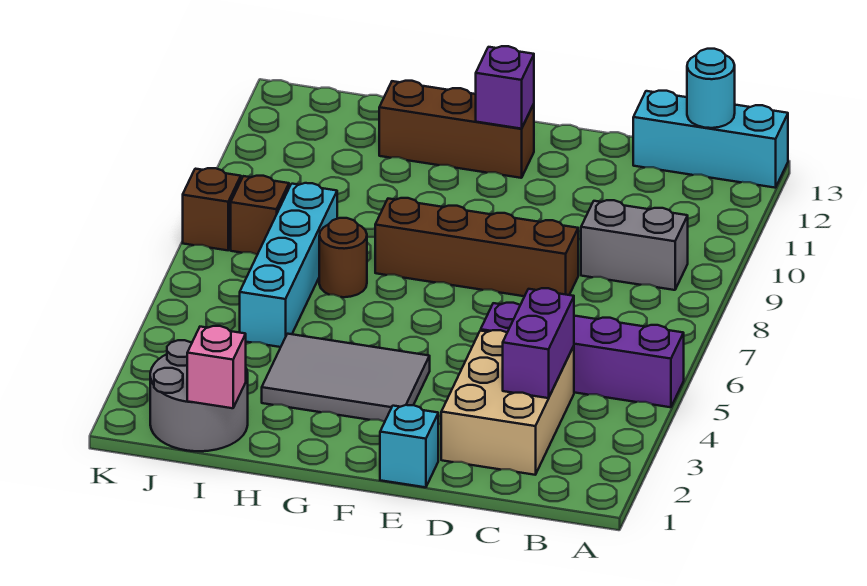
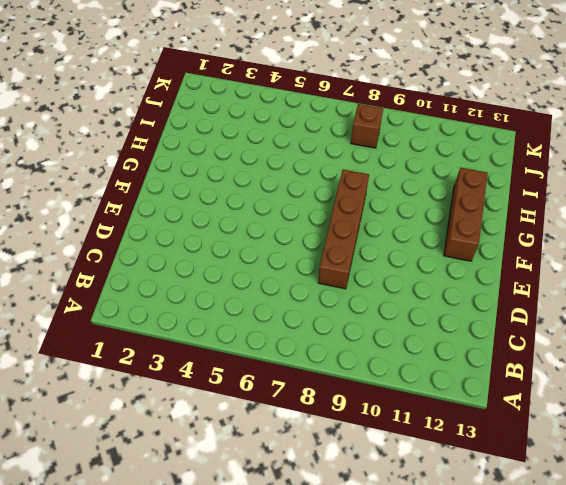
none -> purple 1x4 brick [481,303,684,407]
none -> cyan 1x3 brick [633,91,788,188]
none -> grey 1x2 brick [581,200,688,290]

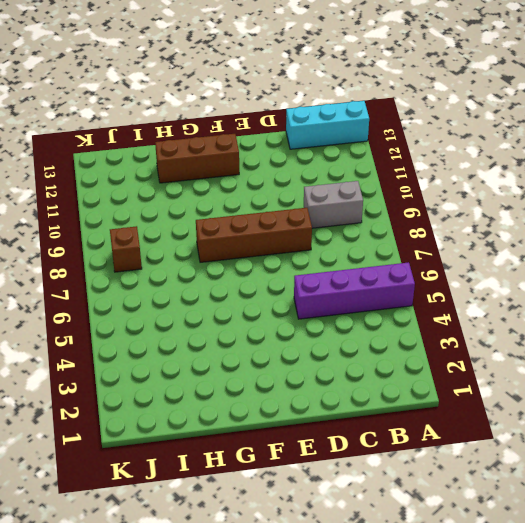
none -> tan 2x3 brick [441,330,574,475]
none -> cyan 1x1 brick [380,405,438,487]
none -> grey 2x3 tile [262,334,430,422]

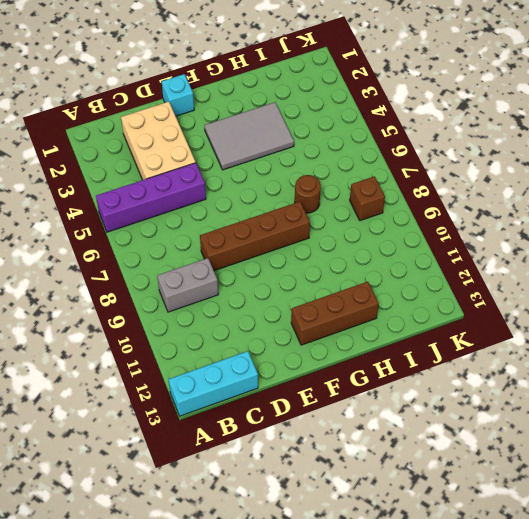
none -> grey 2x2 round brick [150,340,248,451]
none -> cyan 1x4 brick [240,183,337,347]
none -> brown 1x1 brick [183,168,241,250]

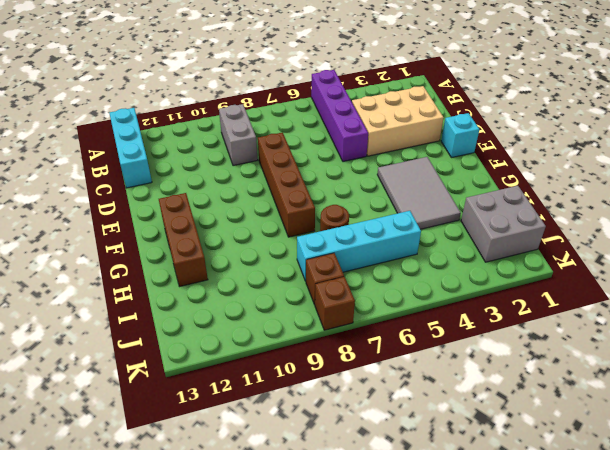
grey 2x2 brick [461,186,546,262] -> grey 2x2 round brick [150,340,248,451]
none -> cyan 1x1 round brick [687,49,735,128]
none -> purple 1x2 brick [503,288,574,398]
none -> purple 1x1 brick [476,46,534,129]

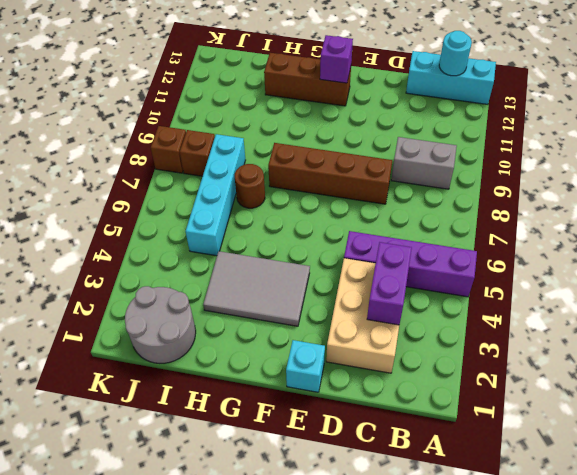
none -> pink 1x1 brick [187,326,246,408]

